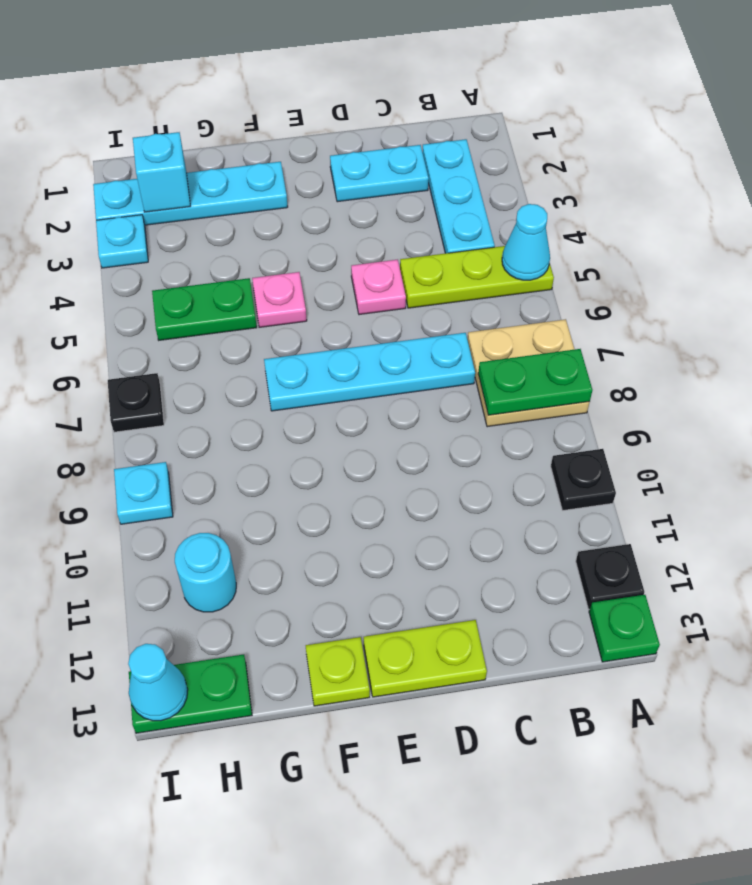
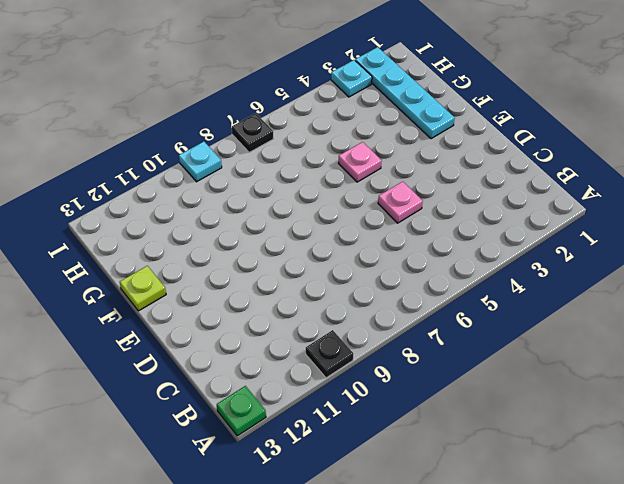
none -> lime 1x3 plate [400,246,554,308]
none -> tan 2x2 plate [467,319,590,427]
none -> black 1x1 plate [576,544,644,609]

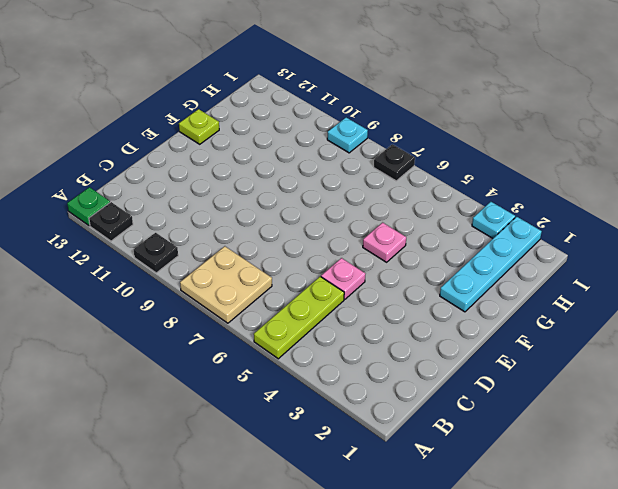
none -> cyan 1x3 plate [422,139,495,253]
none -> cyan 1x2 plate [330,145,429,202]
none -> cyan 1x4 plate [264,333,475,411]

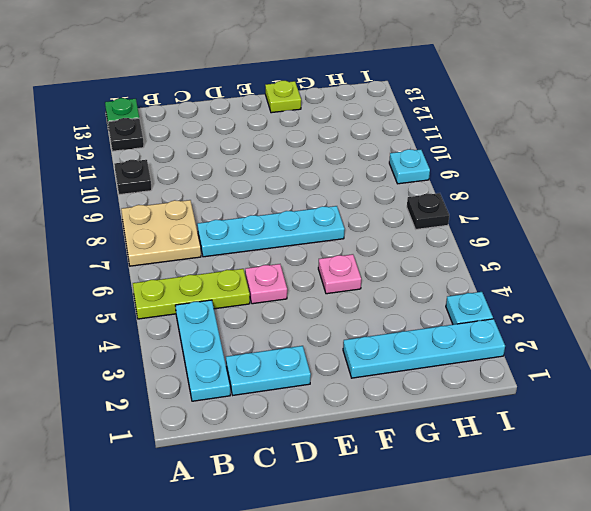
none -> lime 1x2 plate [364,620,487,697]
none -> green 1x2 plate [152,278,257,340]
none -> cyan 1x1 round brick [175,533,236,612]

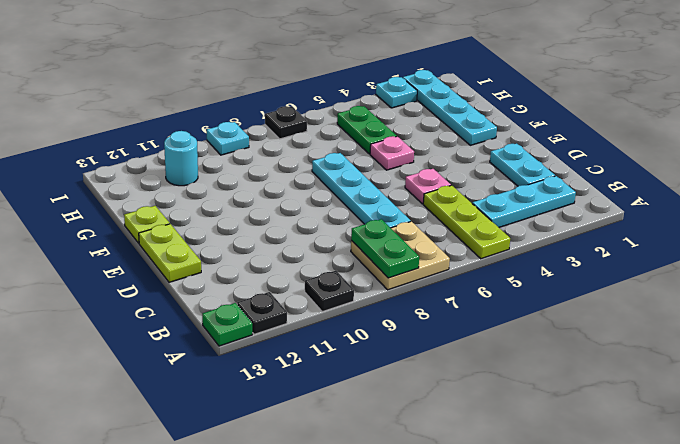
none -> green 1x2 plate [129,655,252,733]
none -> cyan 1x1 cone [502,204,550,280]
none -> cyan 1x1 brick [133,132,190,212]

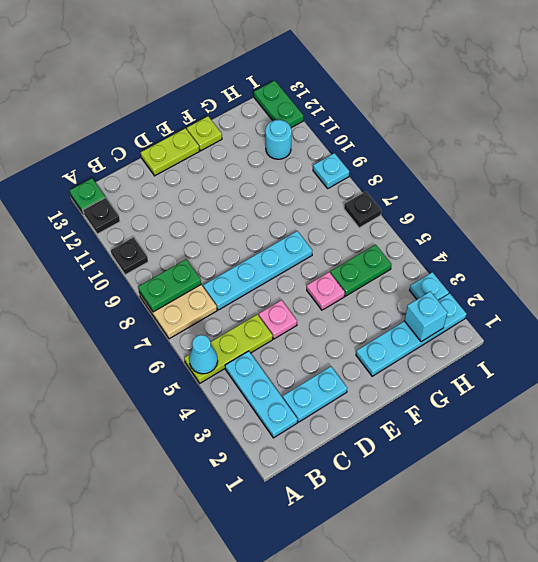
green 1x2 plate [254,80,303,128] -> green 1x2 plate turned to [129,655,252,733]
none -> cyan 1x1 cone [128,644,188,721]

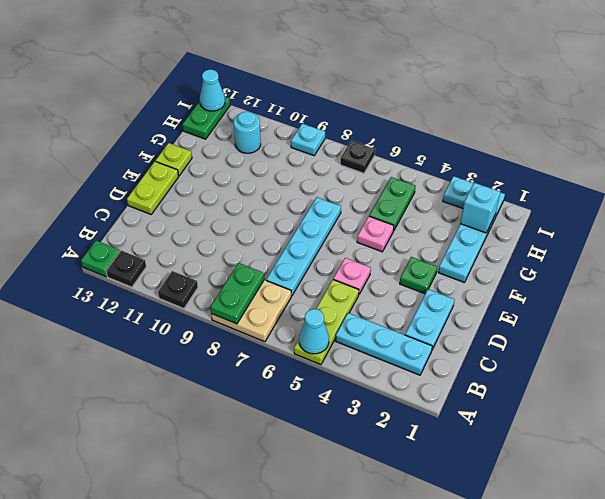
green 1x1 plate [400,257,437,294] -> none

